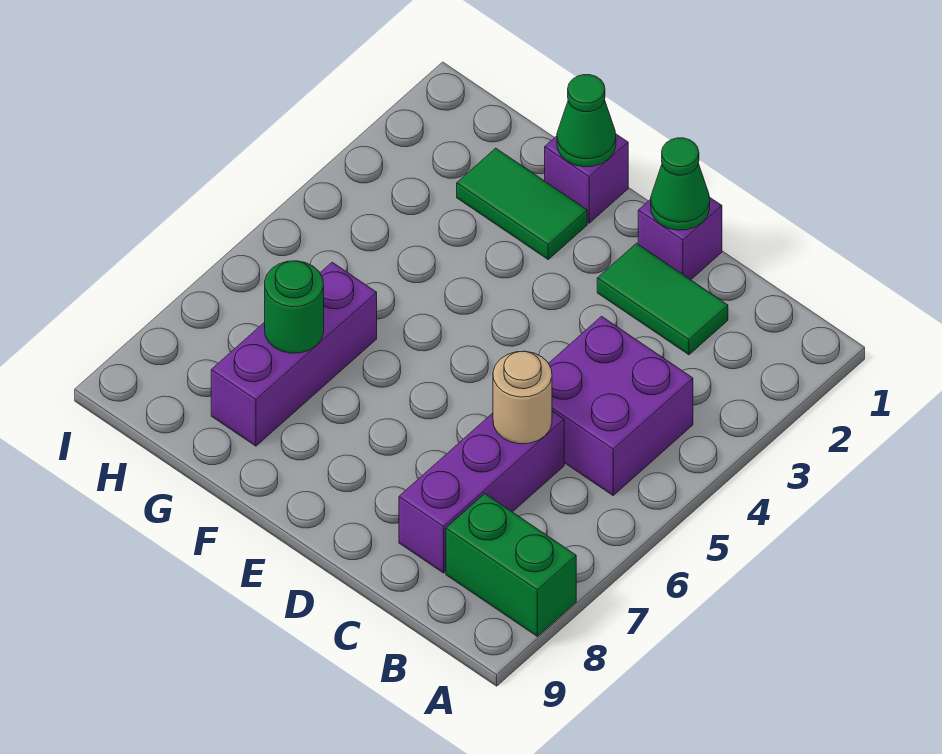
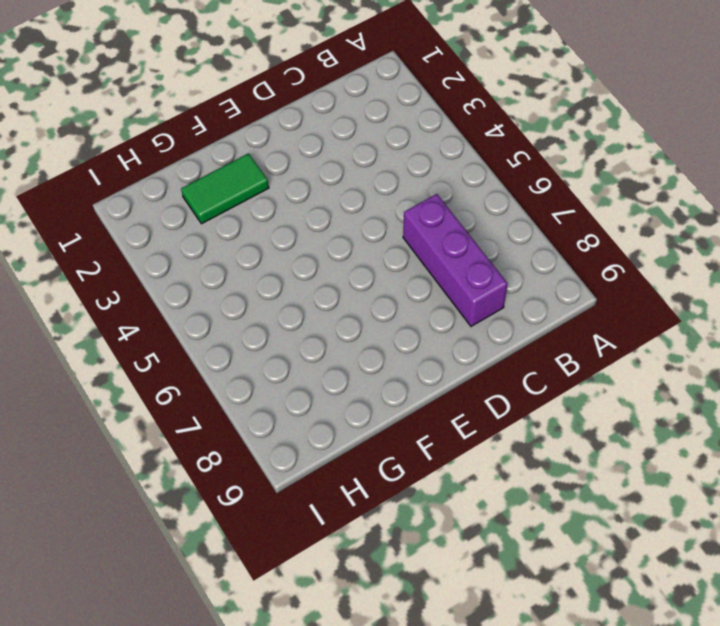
none -> green 1x2 brick [446,494,576,636]
none -> purple 2x2 brick [549,316,693,495]
none -> green 1x2 tile [597,243,728,355]

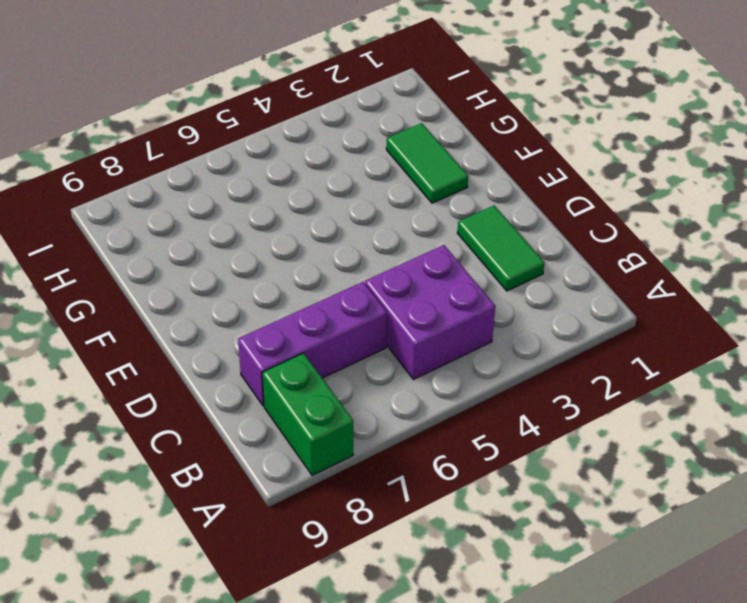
none -> purple 1x1 brick [638,197,722,280]
none -> purple 1x1 brick [545,134,628,223]
none -> purple 1x3 brick [211,262,377,446]

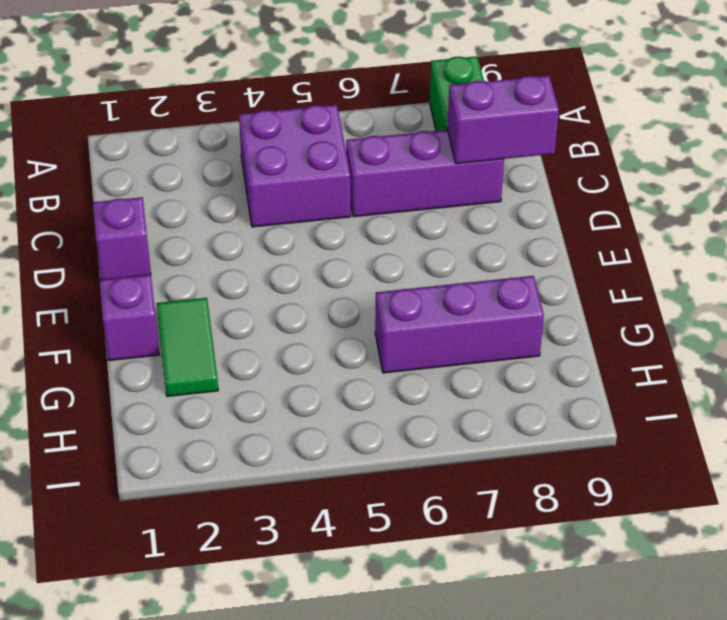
purple 1x2 brick [447,75,559,164] -> none
none -> green 1x2 tile [597,243,728,355]
none -> tan 1x1 round brick [493,351,552,444]
none -> green 1x1 cone [651,138,710,230]

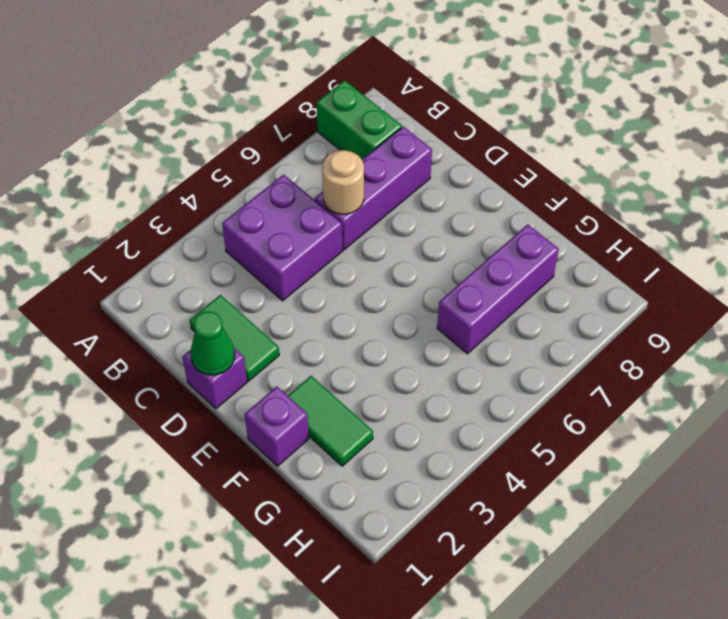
none -> green 1x1 cone [557,75,616,167]
none -> green 1x1 round brick [265,261,324,353]

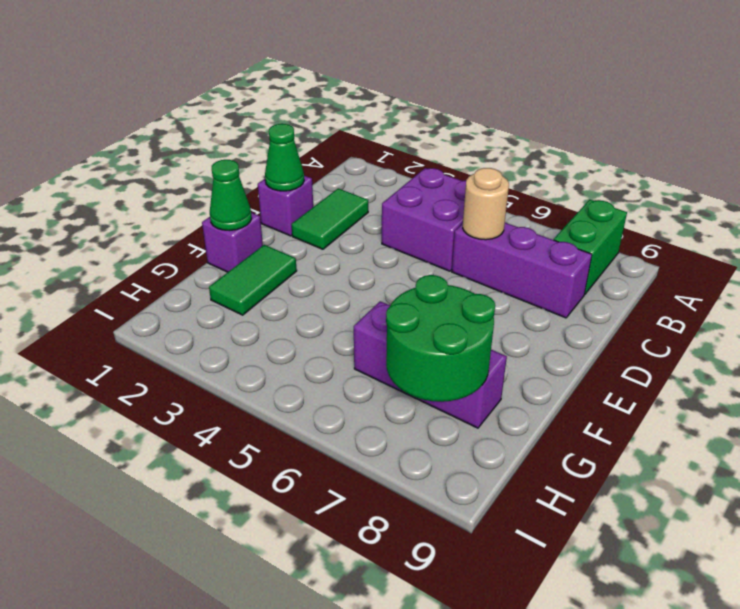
green 2x2 round brick [386,275,495,402] -> green 1x1 round brick [265,261,324,353]

